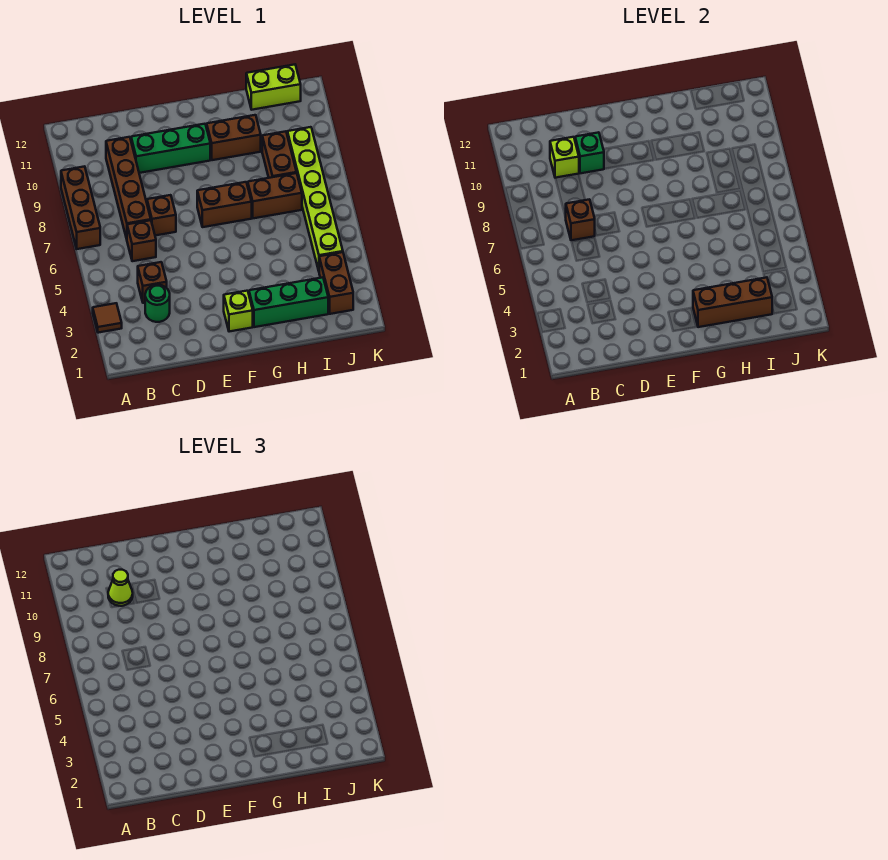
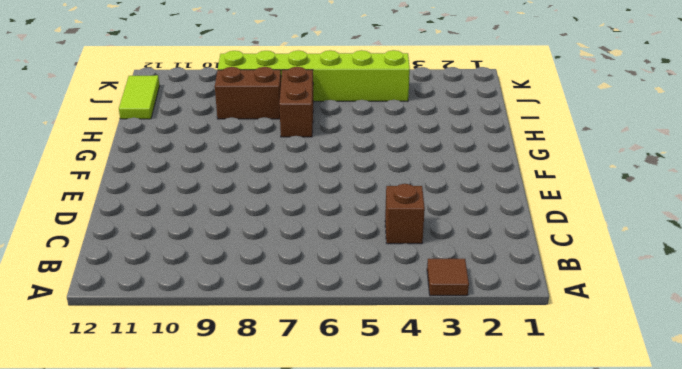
lime 1x2 tile [119,75,160,119] -> lime 1x2 brick [246,65,301,110]
none -> brown 1x3 brick [61,166,100,249]
none -> green 1x1 round brick [145,285,170,322]
none -> brown 1x1 brick [127,220,156,261]

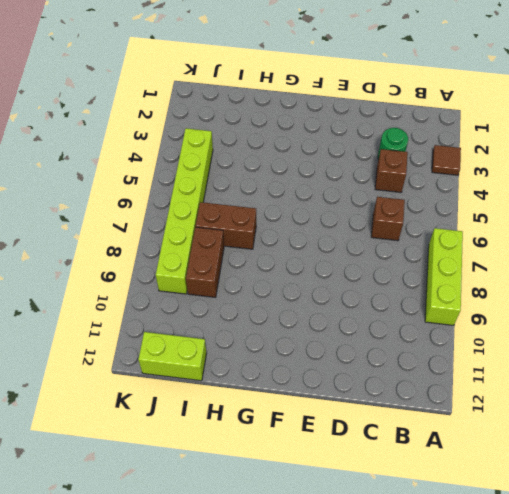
lime 1x3 brick [425,228,463,325] -> brown 1x3 brick [61,166,100,249]
none -> brown 1x4 brick [106,137,151,239]
none -> brown 1x1 brick [147,195,176,236]
none -> green 1x3 brick [131,124,210,173]

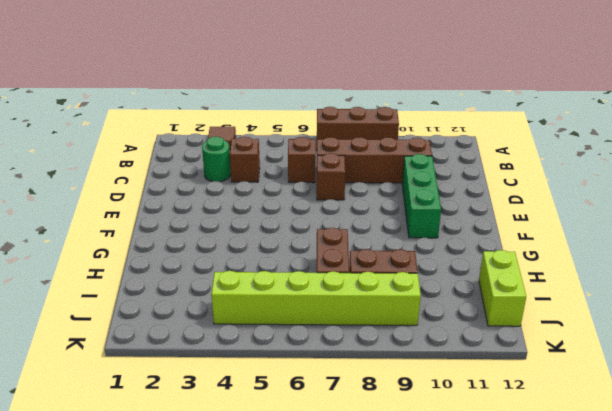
none -> lime 1x1 brick [224,291,253,332]
none -> brown 1x2 brick [197,182,252,227]
none -> green 1x3 brick [249,277,328,327]

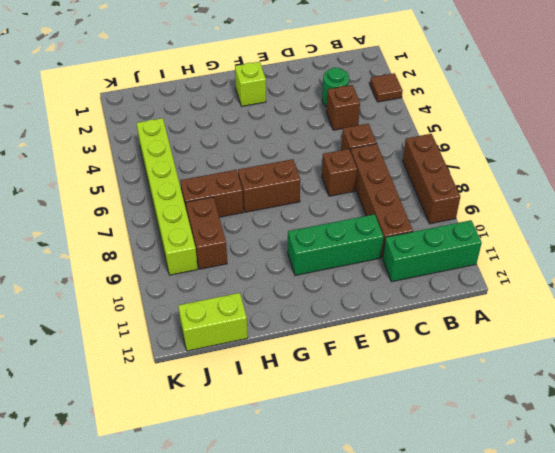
green 1x3 brick [383,220,482,282] -> green 1x3 brick moved to [249,277,328,327]
none -> brown 1x2 brick [207,115,261,160]
none -> brown 1x2 brick [319,252,353,314]
none -> brown 1x1 brick [566,199,595,240]

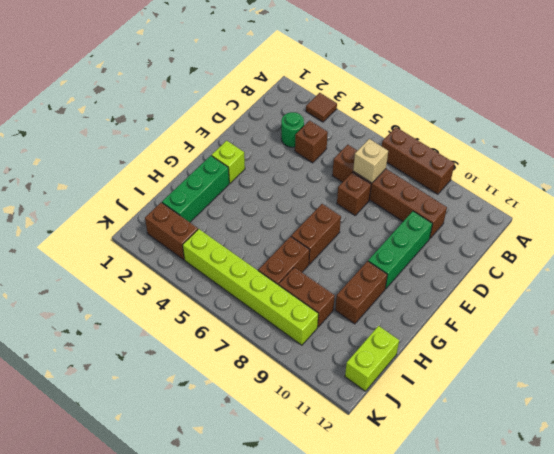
tan 1x1 brick [353,139,388,183] -> brown 1x1 brick [566,199,595,240]
none -> lime 1x1 brick [550,137,579,178]
none -> green 1x1 brick [575,132,604,173]
none -> brown 1x3 brick [693,277,772,327]

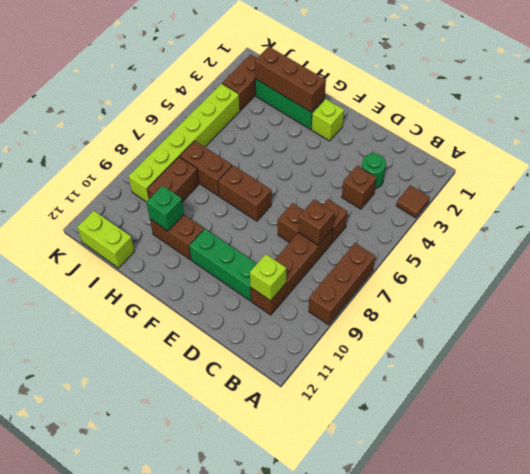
green 1x1 brick [146,186,184,231] -> green 1x1 brick moved to [575,132,604,173]
none -> lime 1x1 cone [108,570,133,606]

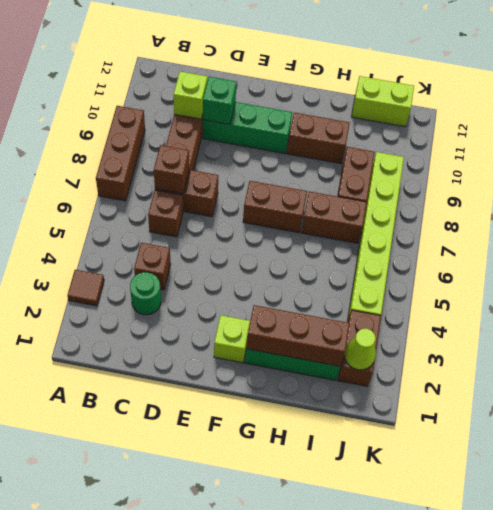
lime 1x1 cone [344,329,376,370] -> lime 1x1 cone moved to [108,570,133,606]

